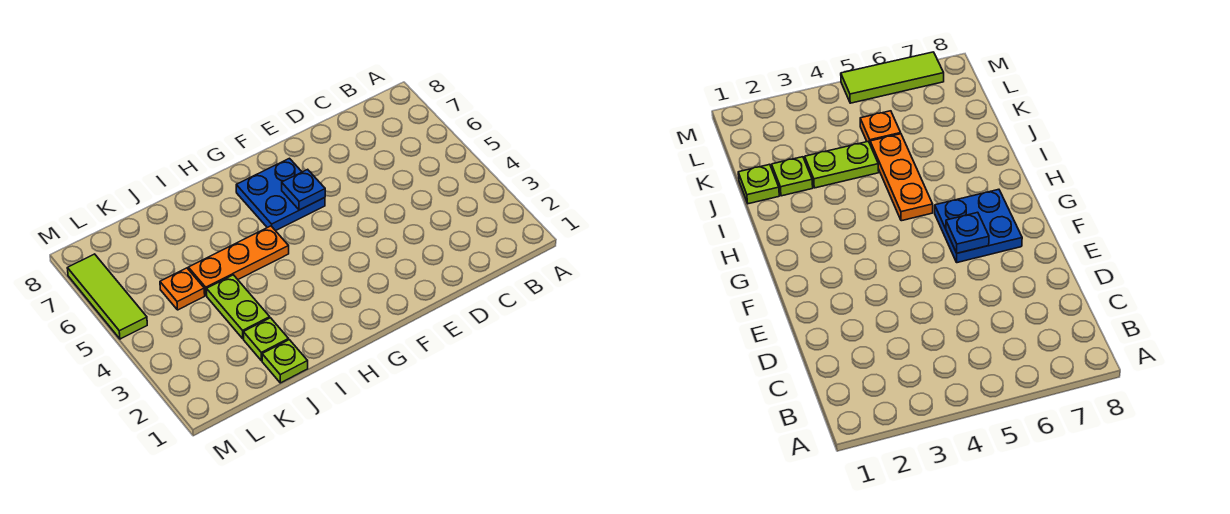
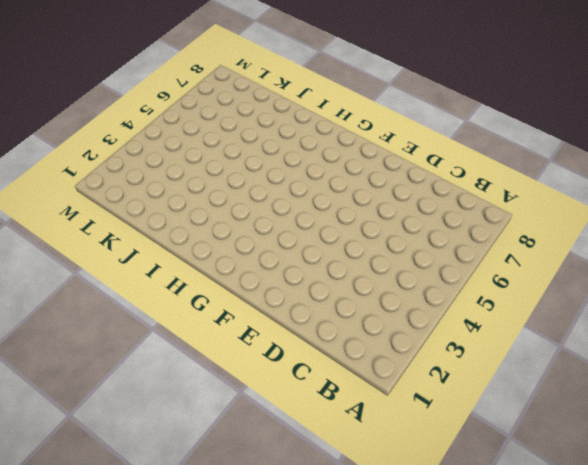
none -> blue 2x2 plate [236,158,325,231]
none -> orange 1x3 plate [188,226,289,296]

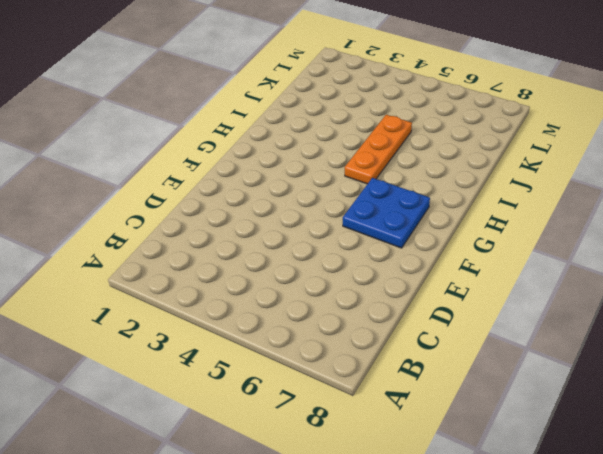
none -> lime 1x1 plate [262,340,308,383]
none -> lime 1x1 plate [243,318,289,361]

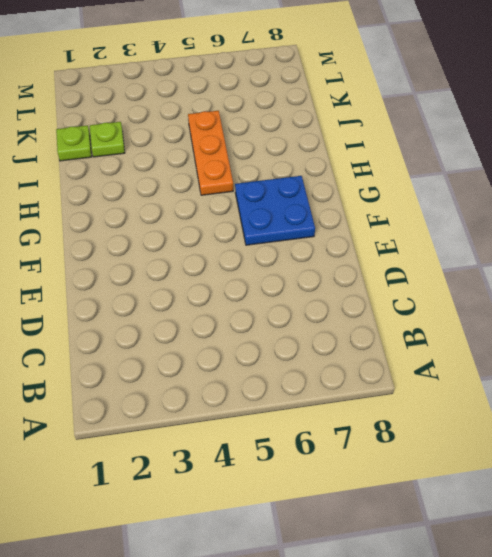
none -> lime 1x2 plate [207,275,270,339]
none -> orange 1x1 plate [160,268,205,310]

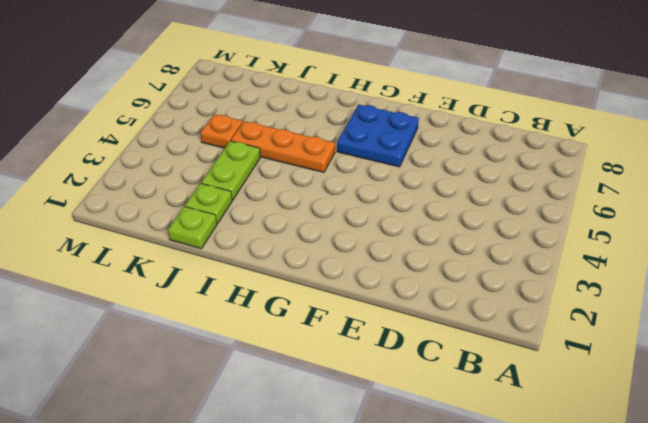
none -> lime 1x3 tile [67,254,147,339]
none -> blue 1x1 plate [282,169,325,210]

